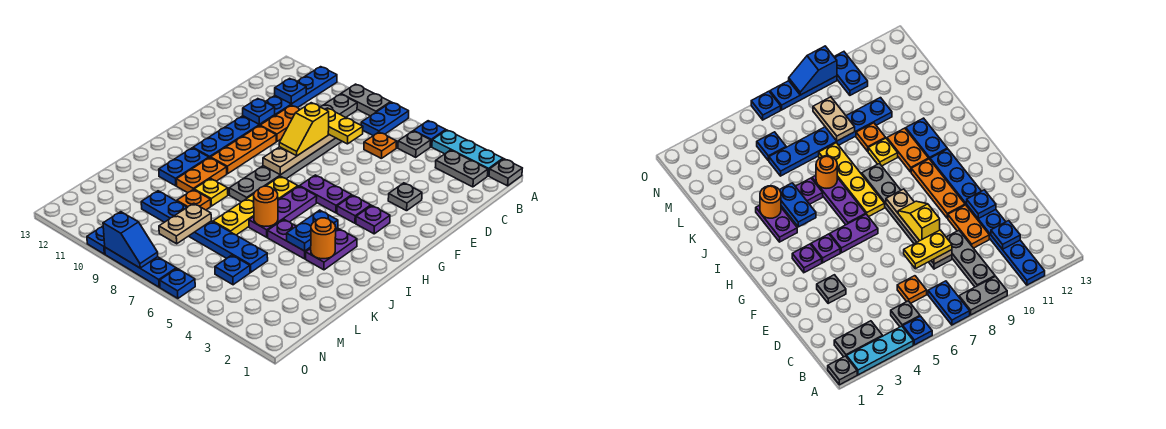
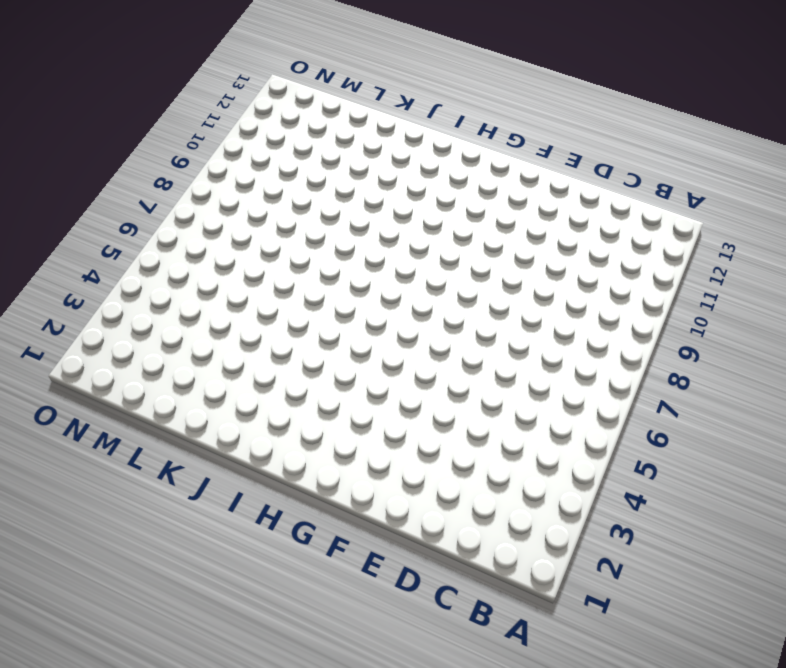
none -> grey 1x1 plate [489,159,522,186]
none -> cyan 1x3 plate [432,130,503,176]
none -> blue 1x1 plate [414,121,446,147]
none -> blue 1x2 plate [361,102,409,136]

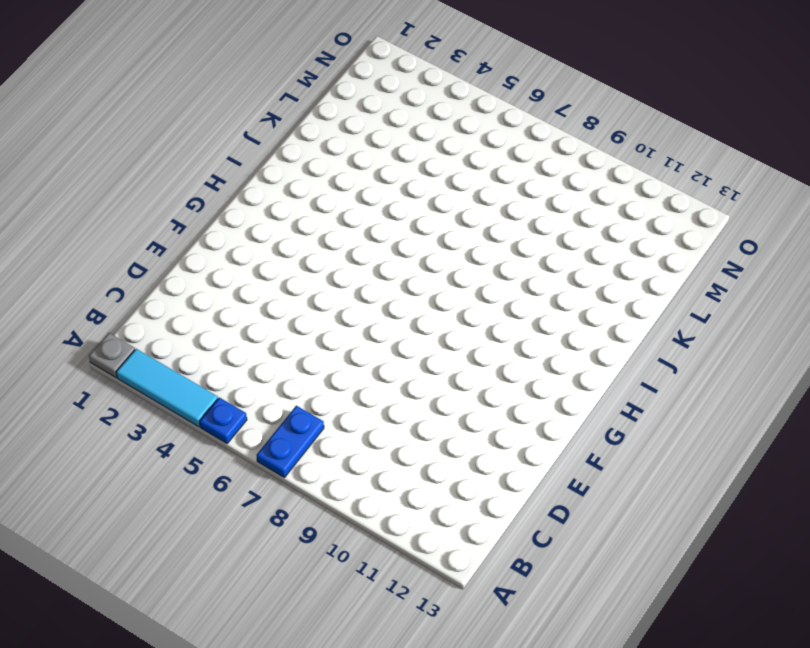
cyan 1x3 tile [116,349,218,427] -> cyan 1x3 plate [432,130,503,176]
none -> grey 1x2 plate [341,84,391,116]
none -> blue 1x8 plate [193,67,337,158]
none -> grey 1x2 plate [435,150,488,187]
none -> grey 1x1 plate [398,131,431,157]

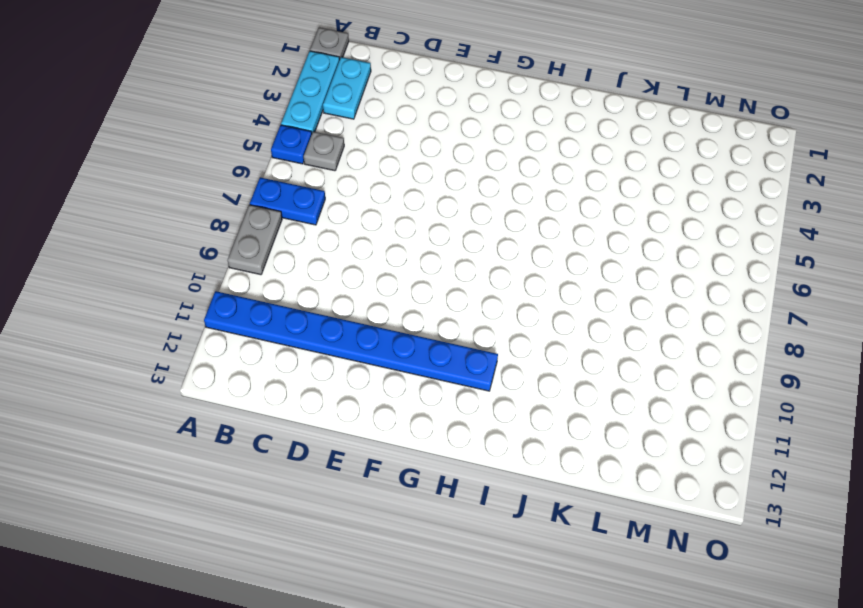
cyan 1x2 plate [323,57,371,119] -> grey 1x2 plate [435,150,488,187]
none -> grey 1x3 plate [321,94,357,117]
none -> orange 1x1 plate [364,132,397,159]
none -> grey 1x6 plate [229,138,342,202]
none -> orange 1x2 plate [260,105,300,141]

